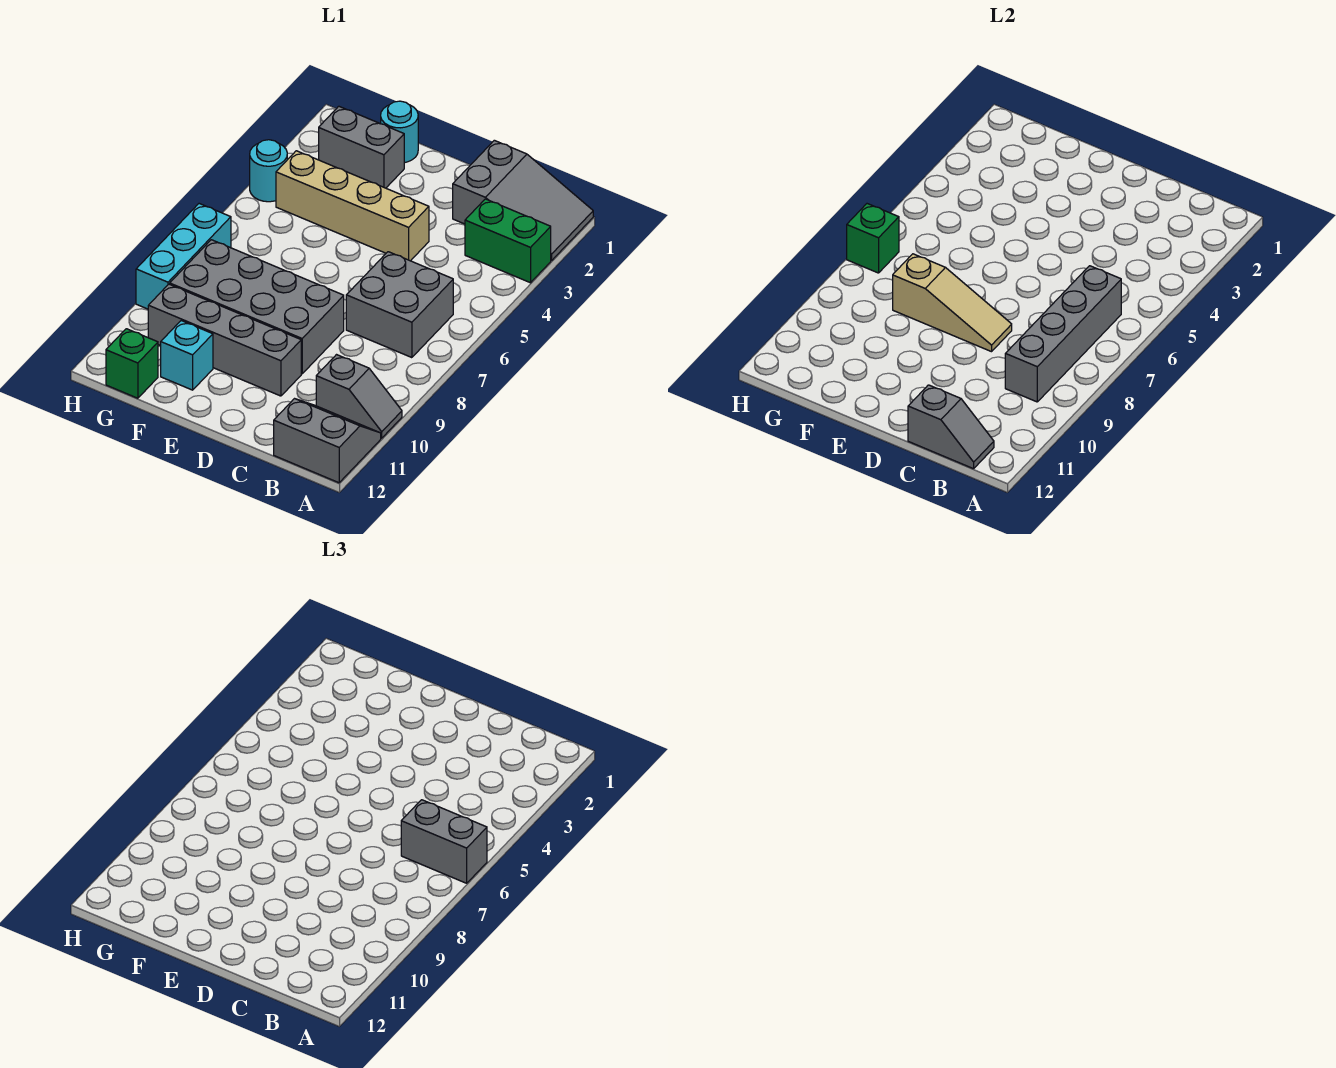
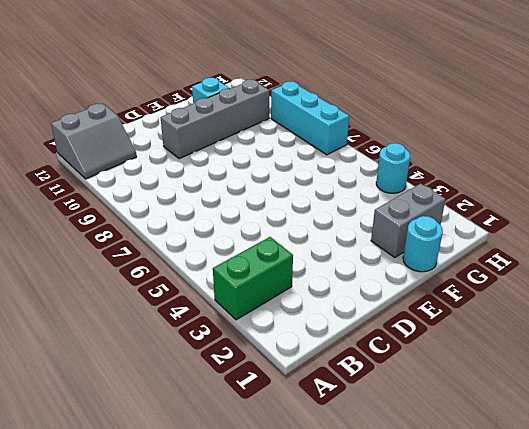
none -> grey 2x3 slope [453,140,593,260]
none -> grey 1x2 slope [316,355,402,438]
none -> grey 2x2 brick [346,252,453,358]

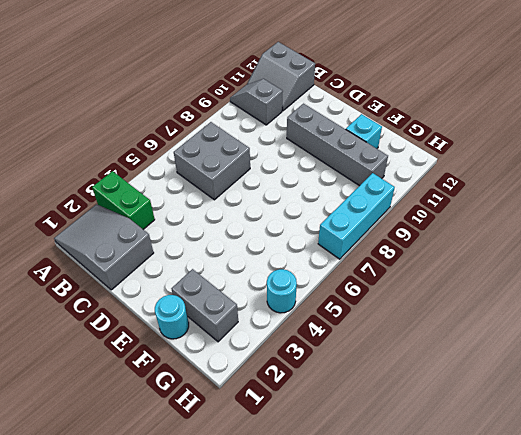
none -> tan 1x4 brick [276,151,429,261]
none -> grey 2x4 brick [170,240,344,374]
none -> green 1x1 brick [106,329,158,398]

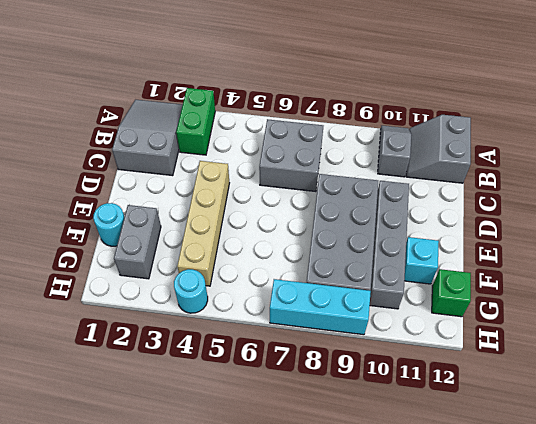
none -> grey 1x4 brick [1005,266,1121,402]
none -> grey 1x2 slope [908,385,994,469]
none -> tan 1x3 slope [893,254,1012,352]

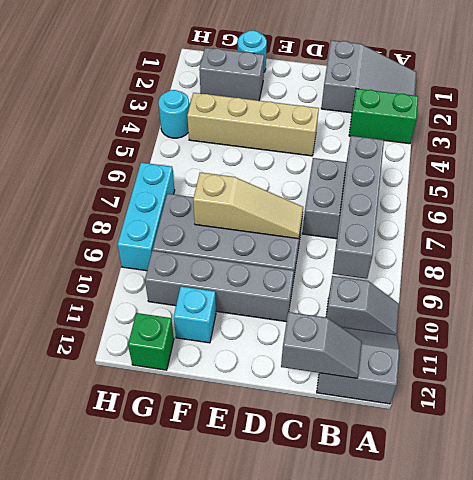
none -> green 1x1 brick [847,204,899,273]
none -> grey 1x2 brick [401,800,487,883]

